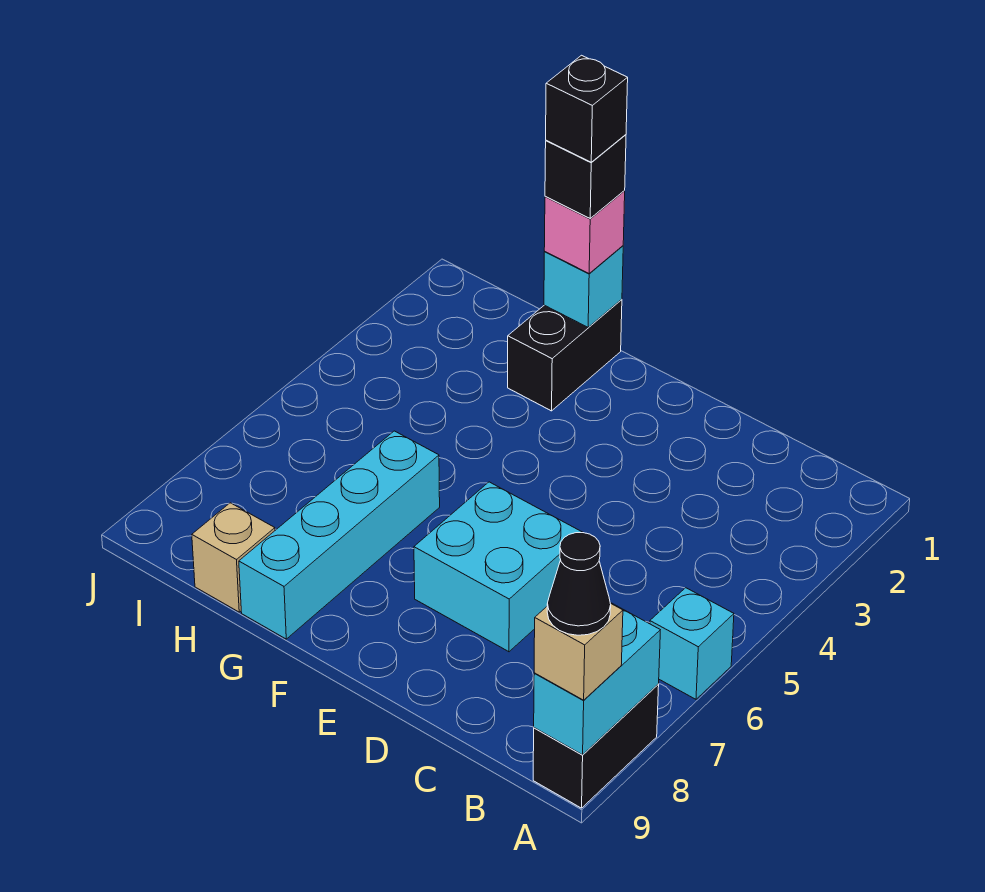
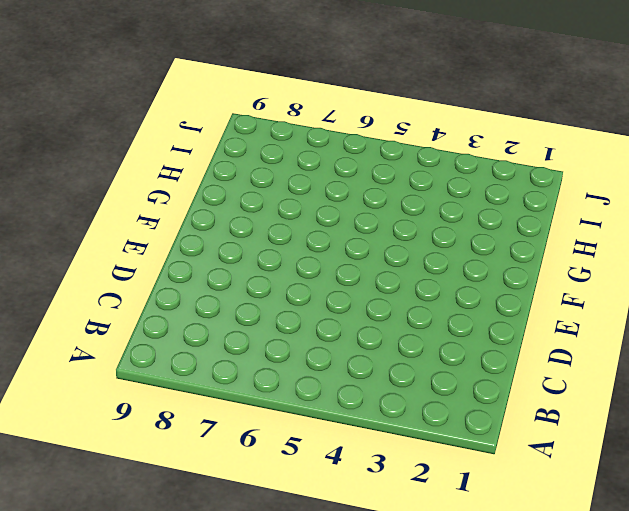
none -> cyan 1x1 brick [650,588,734,699]
none -> black 1x2 brick [533,685,659,808]
none -> cyan 2x2 brick [414,482,583,652]

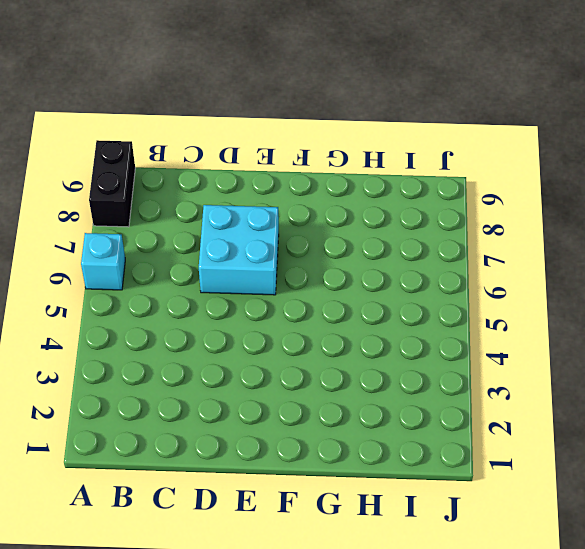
none -> black 1x2 brick [508,299,622,411]
none -> cyan 1x4 brick [239,431,440,639]
none -> tan 1x1 brick [192,503,275,612]

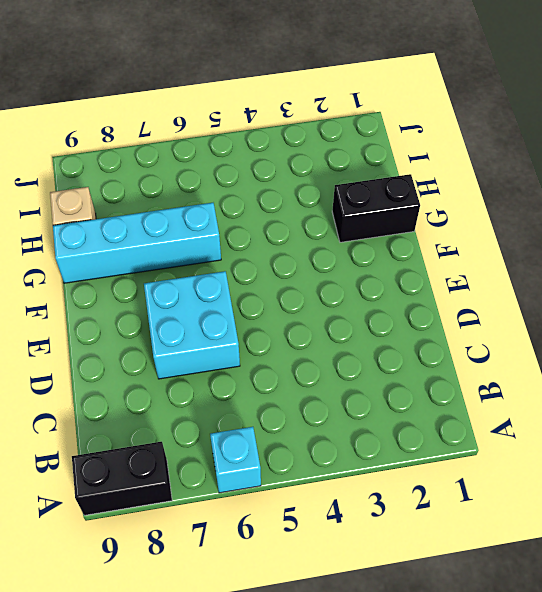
none -> cyan 1x2 brick [534,603,660,755]
none -> cyan 1x1 brick [544,246,623,327]
none -> tan 1x1 brick [534,603,623,700]

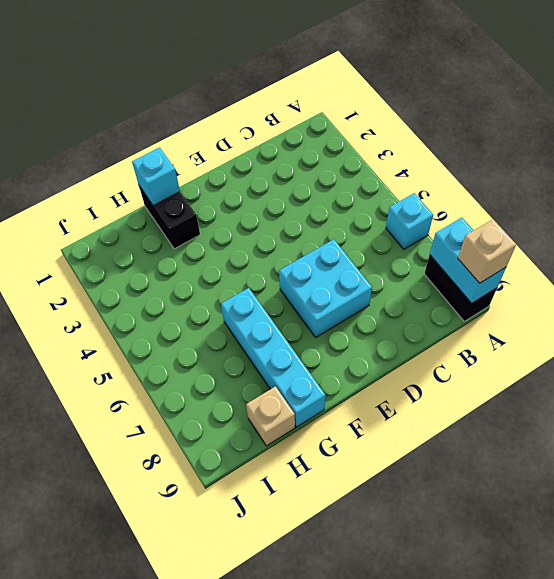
none -> pink 1x1 brick [544,191,625,274]
none -> black 1x1 cone [547,533,611,635]
none -> black 1x1 brick [545,135,626,219]

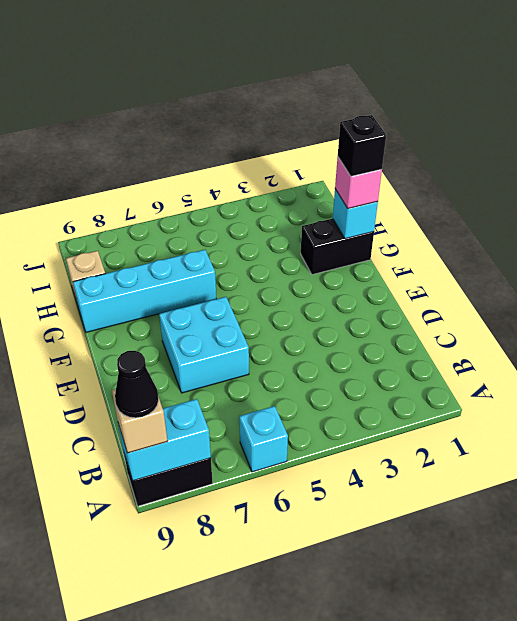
none -> black 1x1 brick [546,55,628,162]

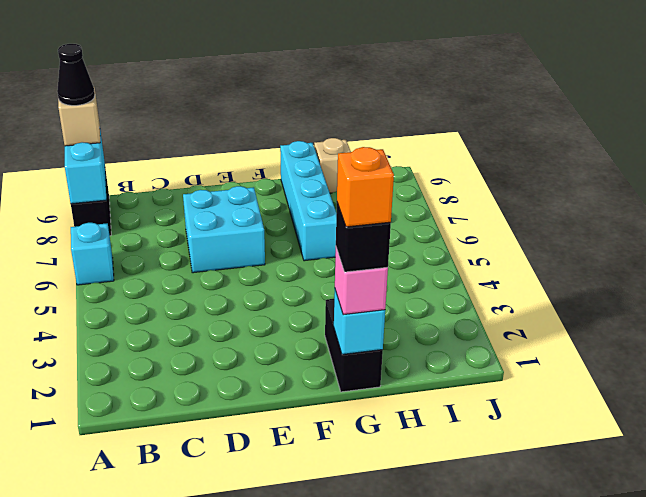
orange 1x1 brick [337,147,394,227] -> black 1x1 brick [546,55,628,162]

